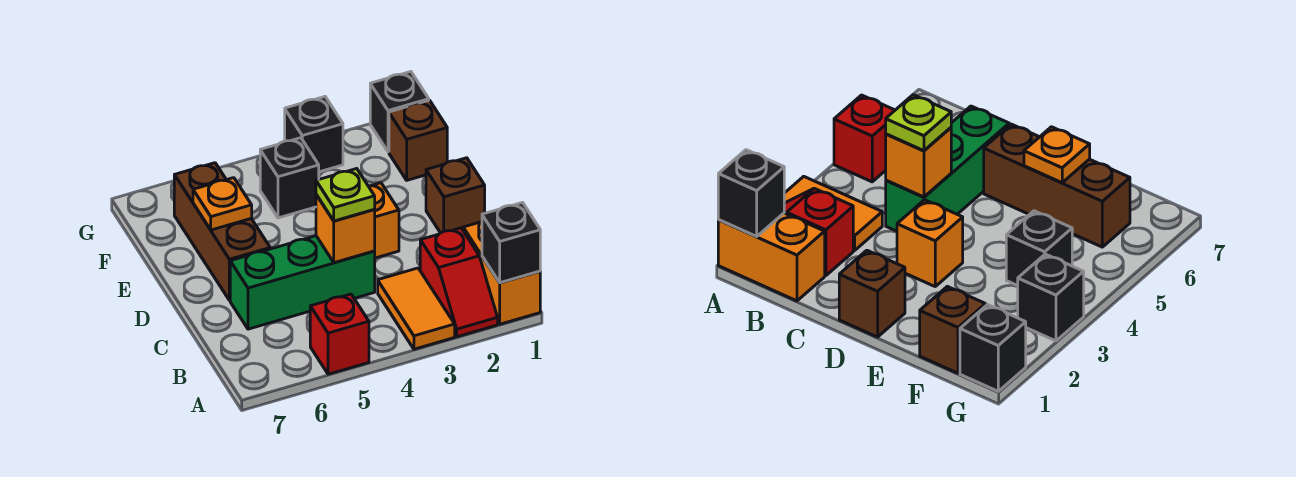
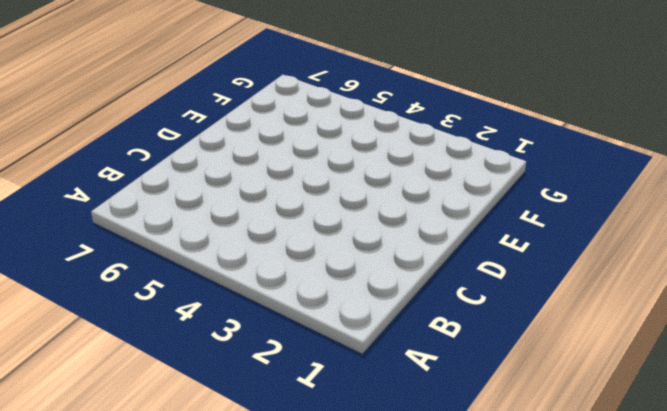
none -> orange 1x2 brick [463,222,540,324]
none -> red 1x2 slope [420,228,498,337]
none -> orange 1x2 tile [378,268,455,349]

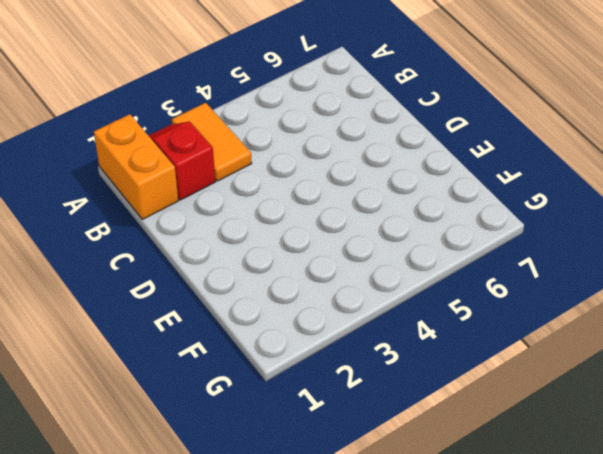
none -> red 1x1 brick [310,294,369,374]
none -> green 1x3 brick [230,236,375,329]
none -> brown 1x1 brick [426,158,485,233]

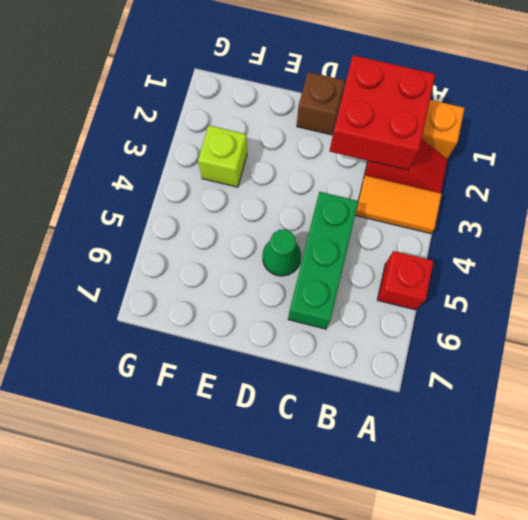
red 2x2 brick [329,55,435,170] -> none
green 1x1 cone [262,230,301,276] -> none
lime 1x1 brick [198,125,247,187] -> none
none -> orange 1x1 brick [369,183,399,258]
none -> brown 1x3 brick [174,163,270,300]
none -> brown 1x1 brick [389,100,447,180]

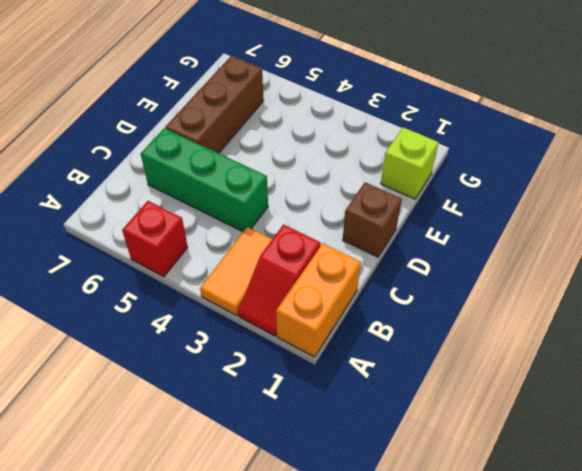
lime 1x1 brick [381,127,438,199] -> brown 1x1 brick [389,100,447,180]
none -> orange 1x1 brick [369,183,399,258]
none -> black 1x1 brick [260,138,319,218]
none -> black 1x1 brick [370,72,429,152]

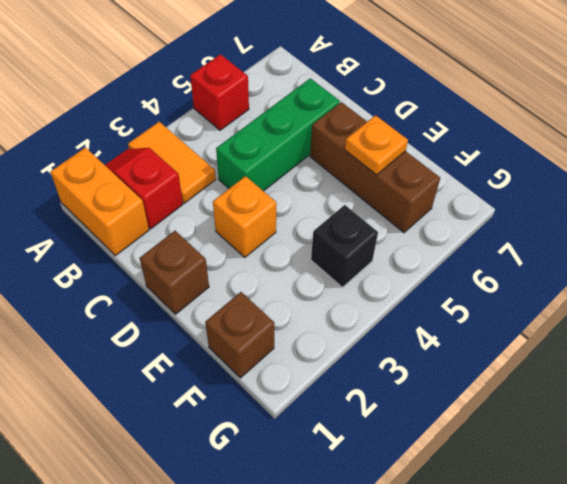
none -> black 1x1 brick [370,72,429,152]
none -> black 1x1 brick [285,97,343,172]
none -> black 1x1 brick [482,203,540,283]

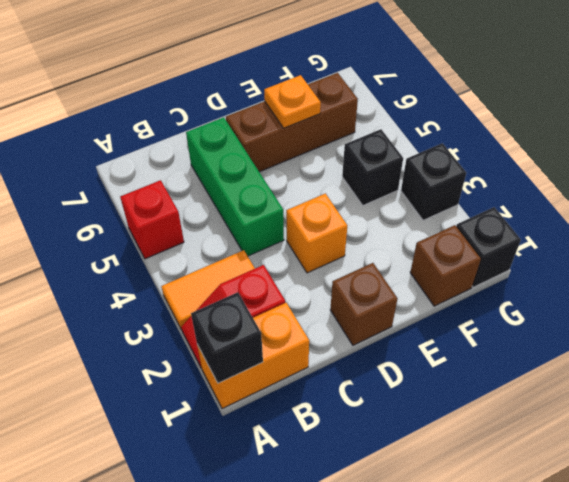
none -> orange 1x1 brick [316,195,375,263]
none -> lime 1x1 plate [316,169,375,221]

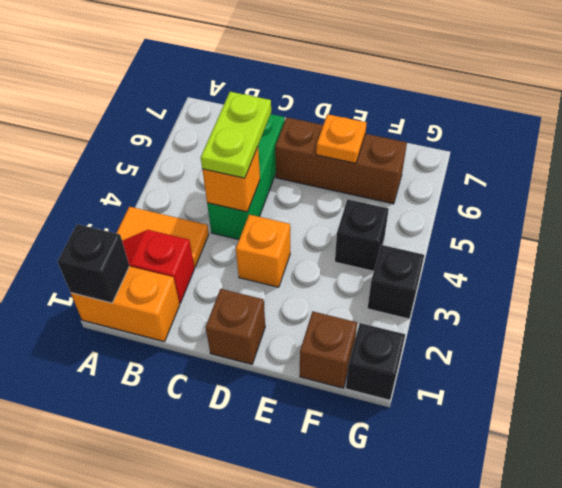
lime 1x2 plate [201,92,271,178] -> lime 1x1 plate [316,169,375,221]
none -> red 1x1 brick [310,294,369,374]

